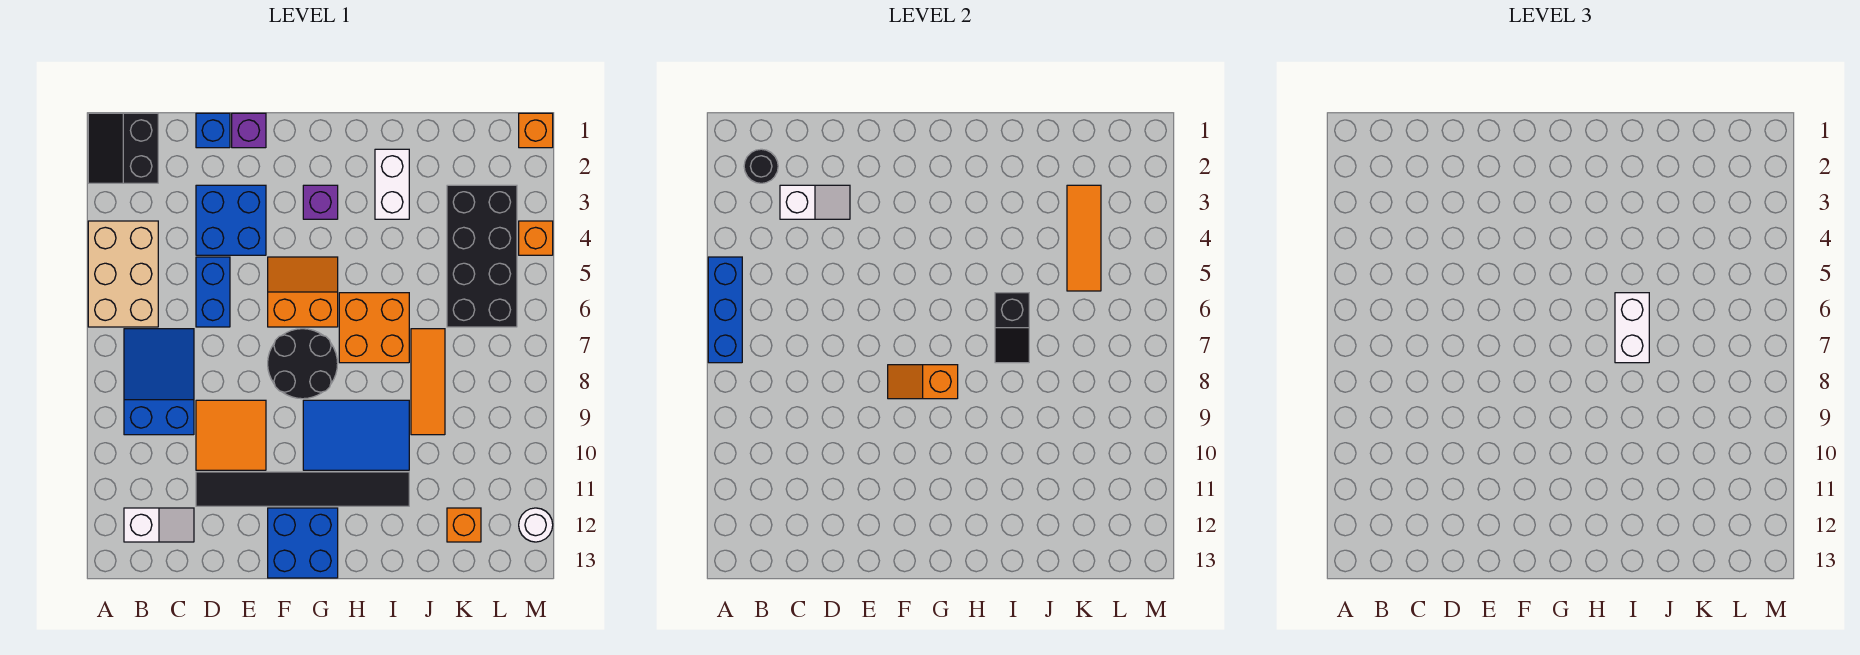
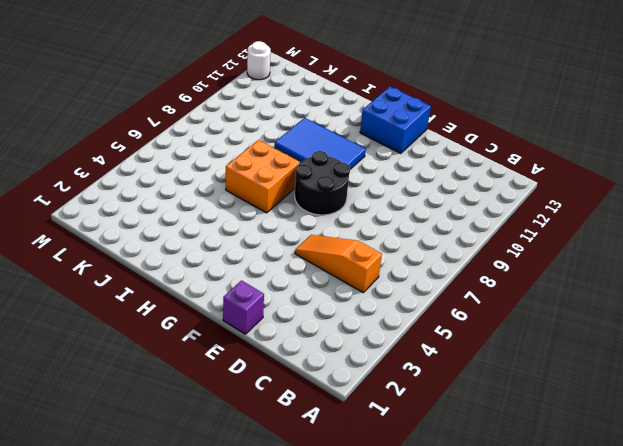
orange 1x3 slope [295,235,382,292] -> blue 1x2 brick [196,257,230,327]
none -> black 2x2 slope [88,113,158,183]
none -> tan 2x3 brick [88,221,158,327]
none -> blue 2x3 slope [124,329,194,435]
none -> white 1x2 slope [124,508,194,542]

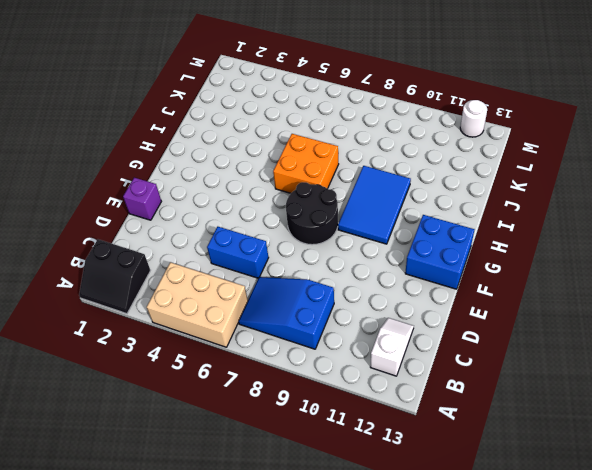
none -> blue 1x1 brick [196,113,230,148]
none -> blue 2x2 brick [196,185,266,255]
none -> orange 2x2 tile [196,400,266,470]
none -> black 1x6 tile [196,472,409,506]

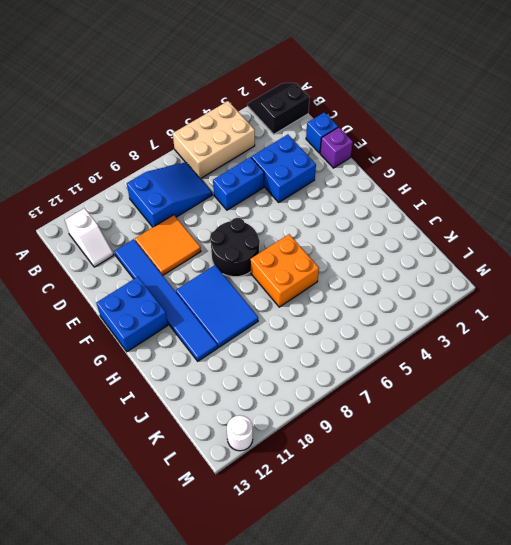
blue 1x6 tile [115,239,218,361] -> black 1x6 tile [196,472,409,506]
none -> orange 2x2 slope [268,257,338,327]
none -> purple 1x1 brick [303,185,338,219]
none -> white 1x2 brick [375,149,409,219]
none -> orange 1x3 tile [411,329,445,435]

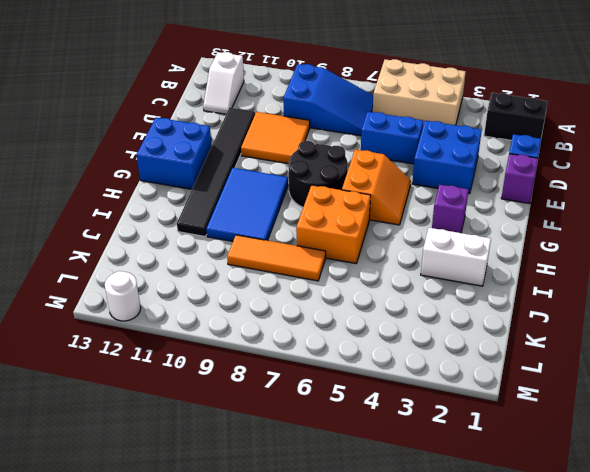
none -> black 2x4 brick [447,185,517,327]
none -> orange 1x1 brick [447,508,481,542]
none -> orange 1x1 brick [519,113,553,148]
none -> orange 1x1 brick [519,221,553,255]

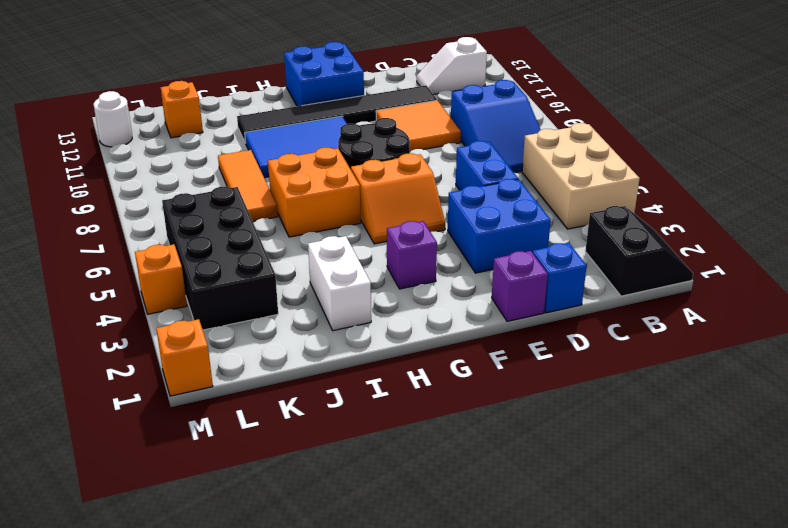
none -> blue 1x3 brick [708,257,742,363]
none -> black 1x1 round brick [744,149,778,183]
none -> white 1x2 slope [780,185,850,219]
none -> orange 1x2 slope [888,365,958,399]

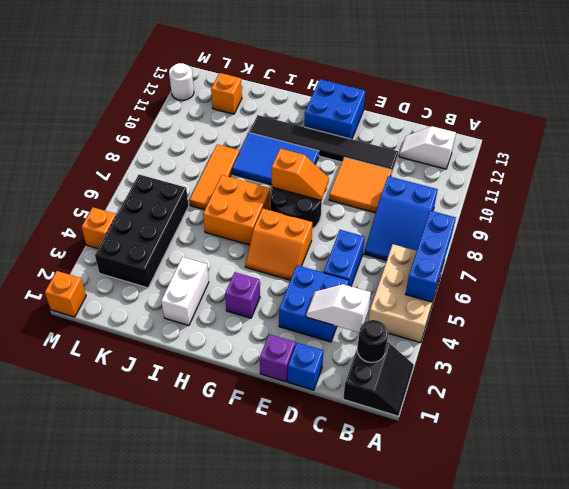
none -> black 1x2 slope [995,293,1029,363]
none -> orange 1x3 tile [1067,185,1101,291]
none -> white 1x2 brick [1615,293,1649,363]

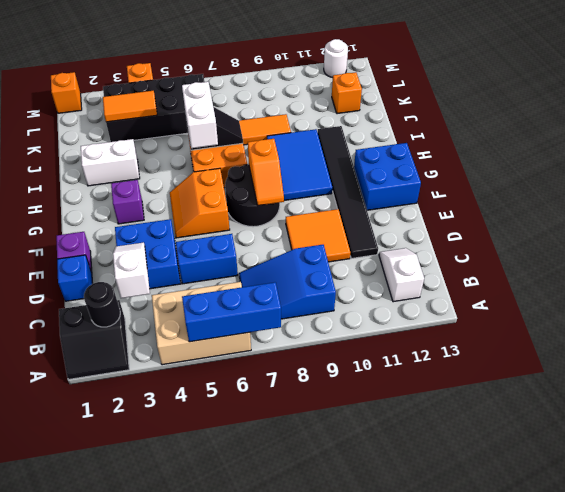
white 1x2 brick [182,82,218,148] -> white 1x2 brick turned to [1615,293,1649,363]
orange 1x2 tile [103,91,157,122] -> orange 1x3 tile [1067,185,1101,291]

